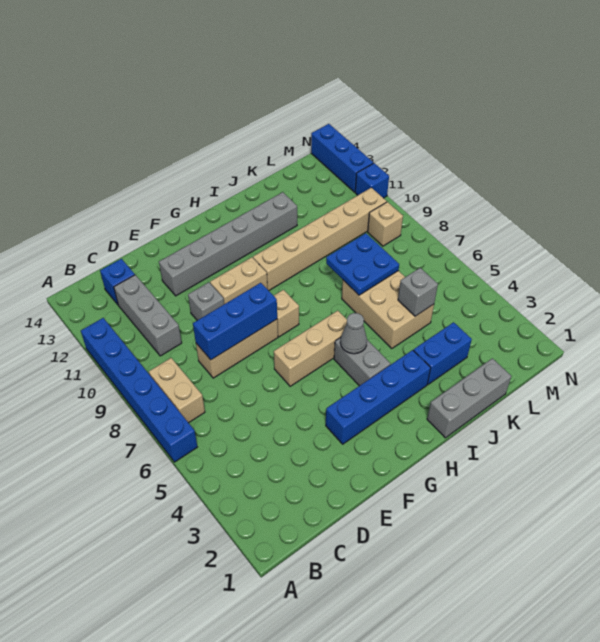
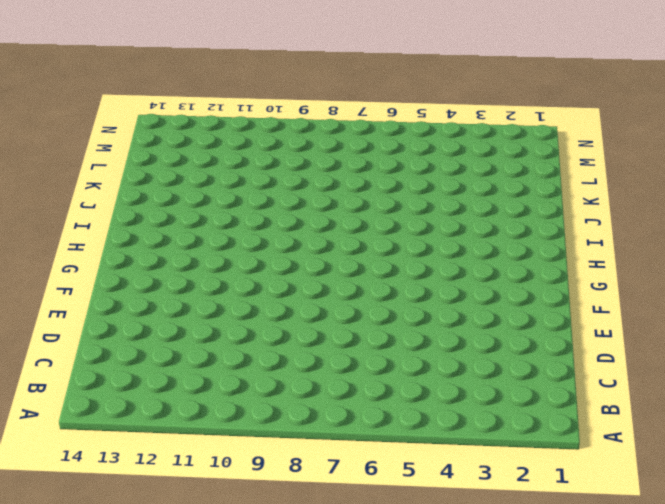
none -> blue 1x6 brick [81,318,197,462]
none -> tan 1x2 brick [149,358,205,423]
none -> grey 1x3 brick [114,275,182,356]

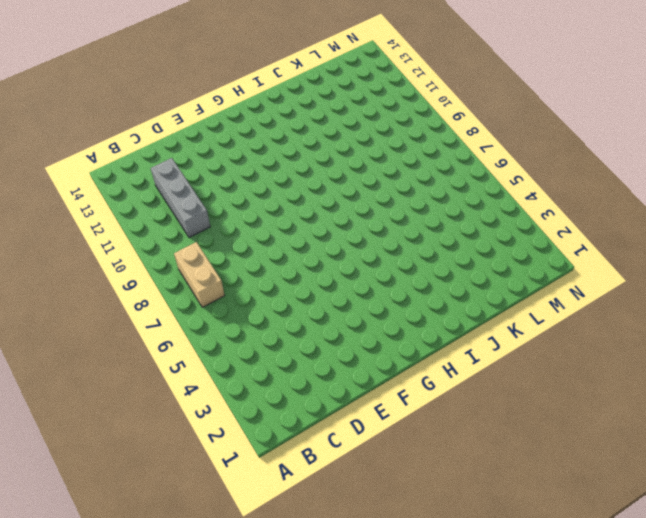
none -> blue 1x6 brick [81,318,197,462]
none -> blue 1x1 brick [100,259,135,305]
none -> tan 1x3 brick [196,319,278,378]

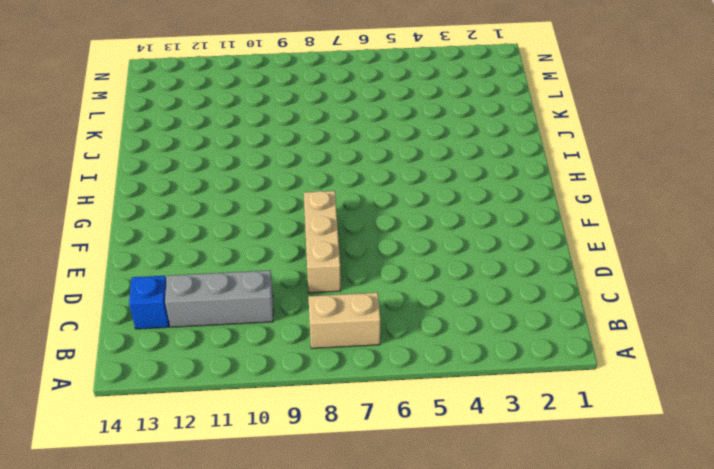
none -> blue 1x6 brick [81,318,197,462]
none -> grey 1x1 brick [188,282,224,320]
none -> grey 1x6 brick [159,192,297,296]

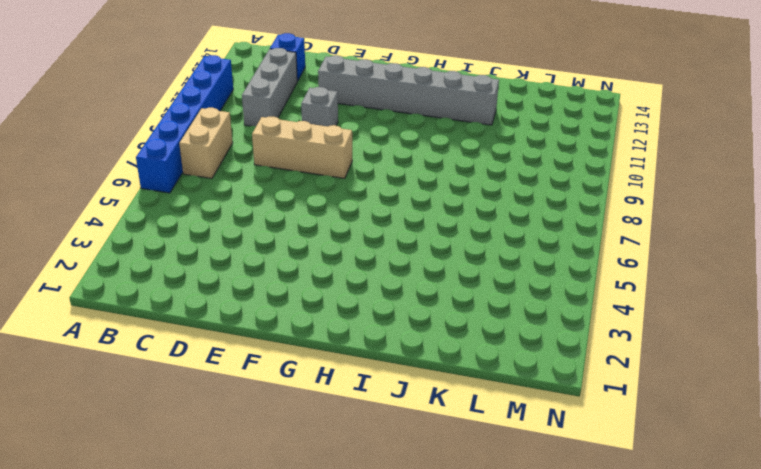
none -> blue 1x4 brick [326,350,431,444]
none -> tan 1x3 brick [274,311,347,386]
none -> tan 1x2 brick [210,257,267,304]

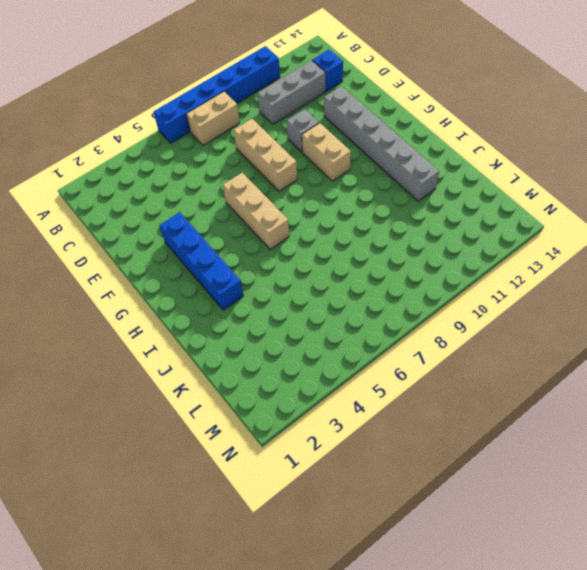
none -> tan 1x1 brick [274,290,299,337]
none -> grey 1x2 brick [334,337,390,386]
none -> tan 1x6 brick [253,188,387,291]

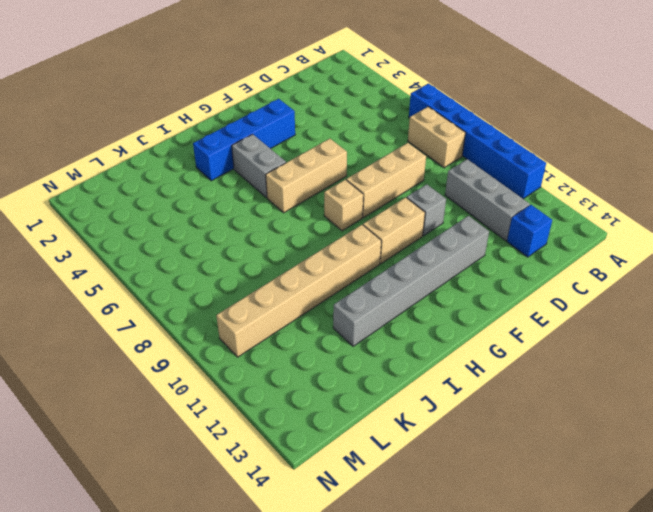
none -> grey 1x3 brick [427,358,511,438]
none -> blue 1x2 brick [413,322,472,384]
none -> tan 2x3 brick [342,271,434,349]

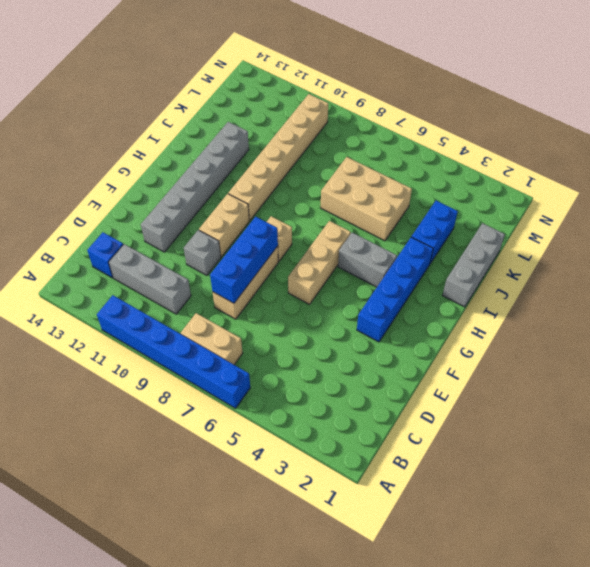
none -> tan 1x1 brick [368,202,403,246]
none -> blue 1x1 brick [355,163,389,198]
none -> blue 1x3 brick [311,124,373,192]

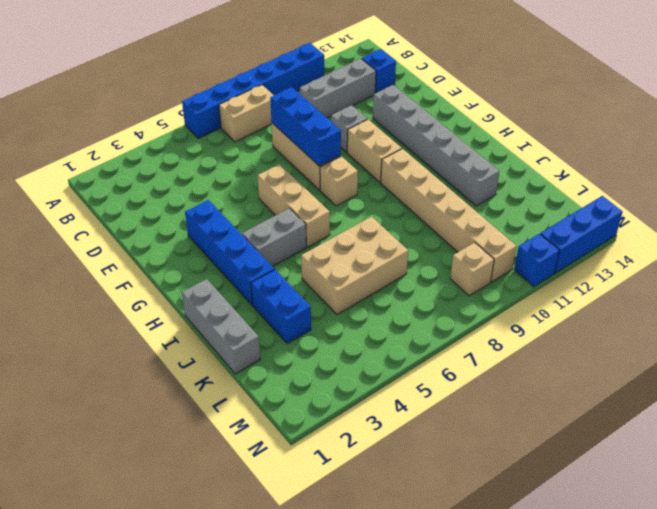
none -> grey 1x1 cone [340,313,367,354]
none -> blue 2x2 plate [326,233,399,295]
none -> grey 1x1 brick [398,268,438,316]

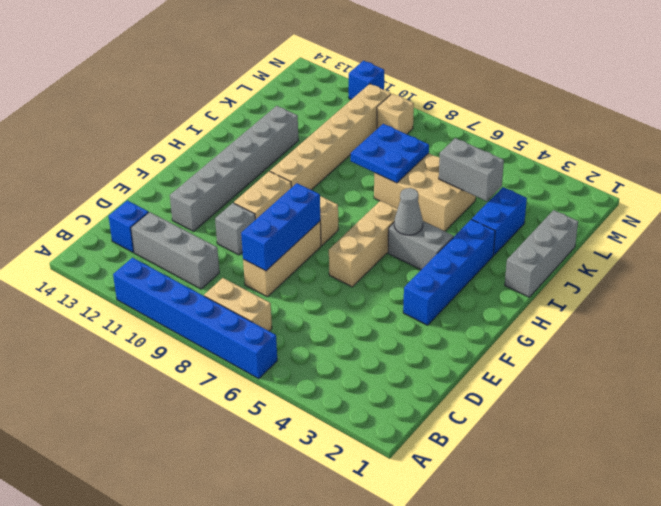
grey 1x2 brick [439,138,504,201] -> grey 1x1 brick [398,268,438,316]
none -> blue 1x3 brick [311,124,373,192]

